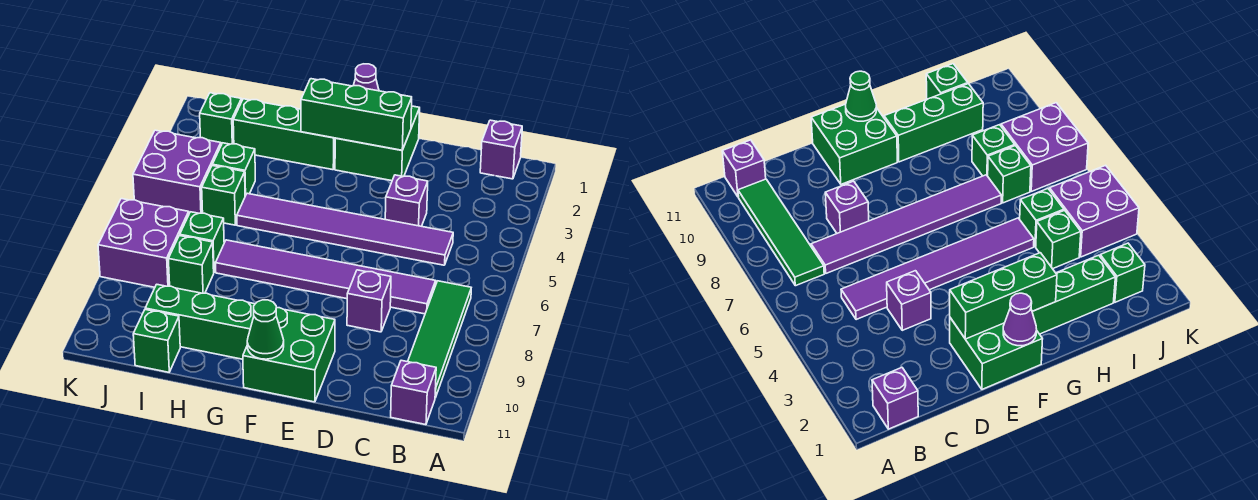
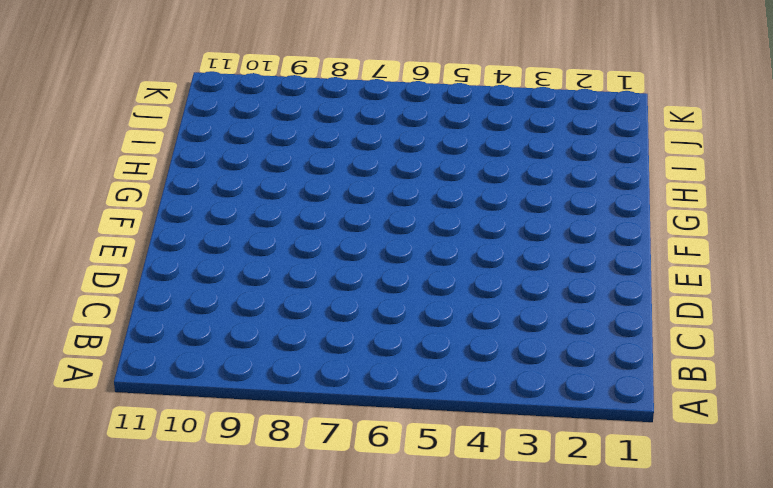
none -> purple 1x1 brick [480,120,522,179]
none -> green 1x4 tile [408,281,471,398]
none -> purple 1x1 brick [391,360,436,425]

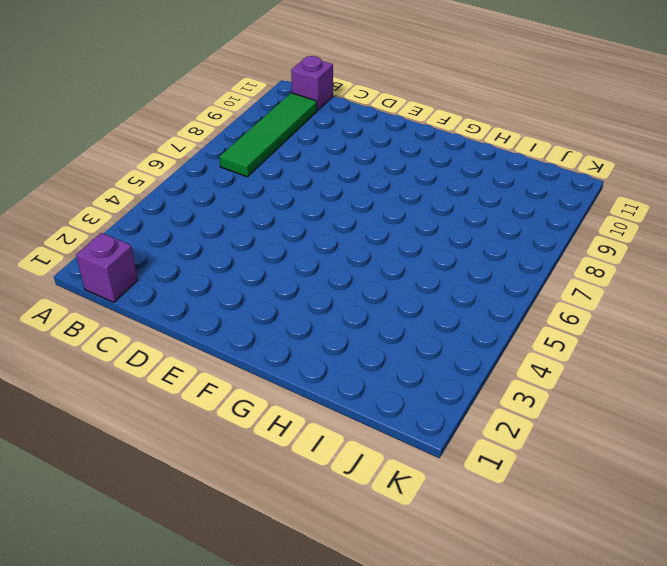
none -> purple 1x6 tile [237,193,453,265]
none -> purple 1x6 tile [216,240,436,314]
none -> purple 1x1 brick [385,175,428,226]

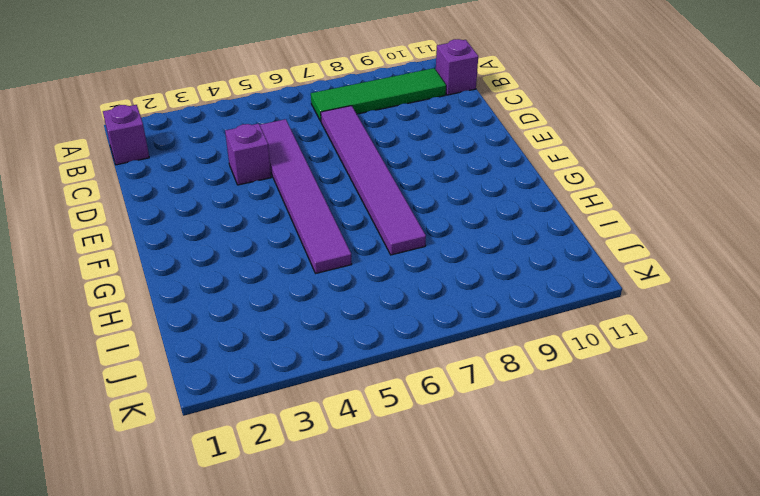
none -> purple 1x1 brick [347,270,391,332]
none -> green 2x2 brick [335,106,420,181]
none -> green 2x2 brick [243,308,335,402]

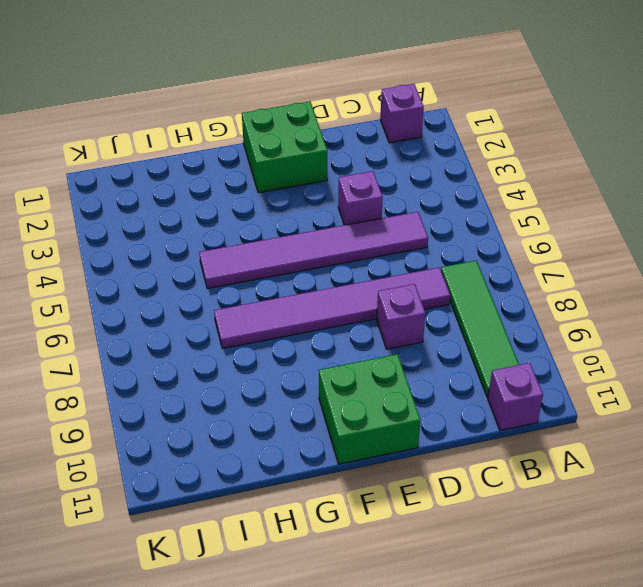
none -> green 1x3 brick [233,99,335,170]
none -> green 1x3 brick [145,284,255,359]
none -> green 1x1 brick [212,143,255,196]

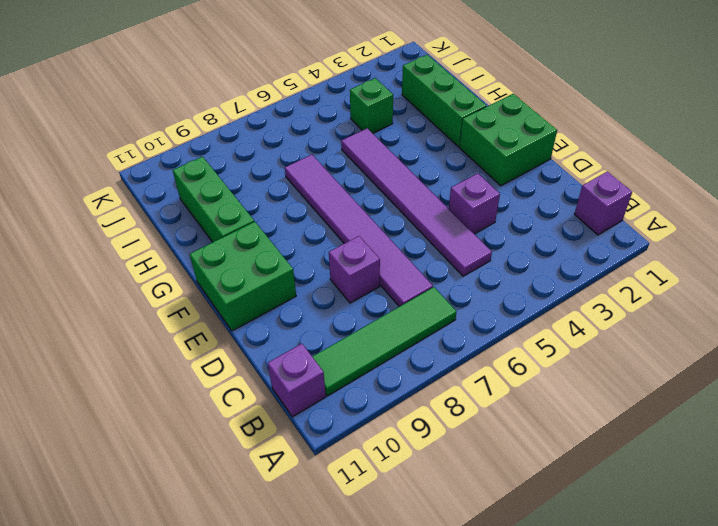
none -> green 1x1 brick [202,166,245,225]
none -> green 1x1 brick [180,212,224,272]
none -> green 1x1 brick [168,236,214,293]

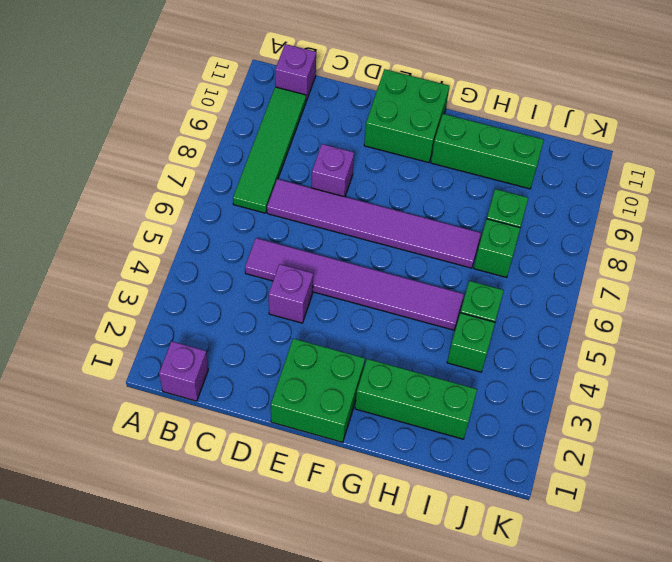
none -> green 1x1 brick [133,310,180,372]
none -> green 1x1 brick [200,93,241,145]
none -> purple 2x2 brick [133,130,221,213]

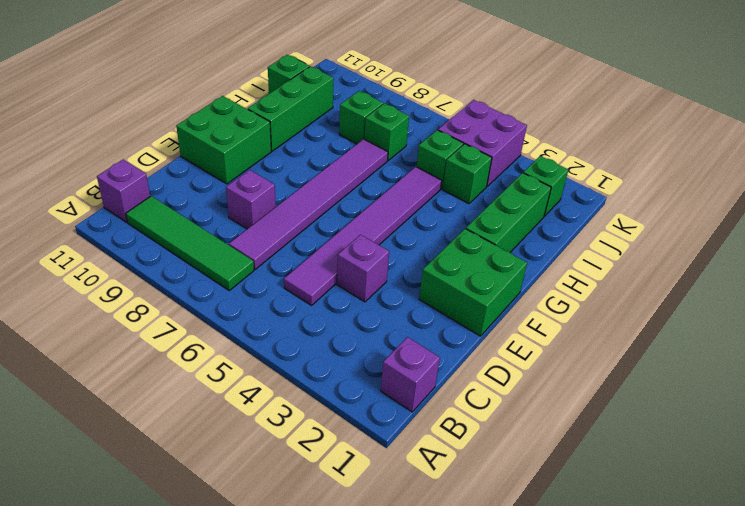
none -> purple 2x2 brick [98,199,189,287]
none -> green 1x3 brick [301,79,412,150]
none -> purple 1x1 cone [353,64,379,91]

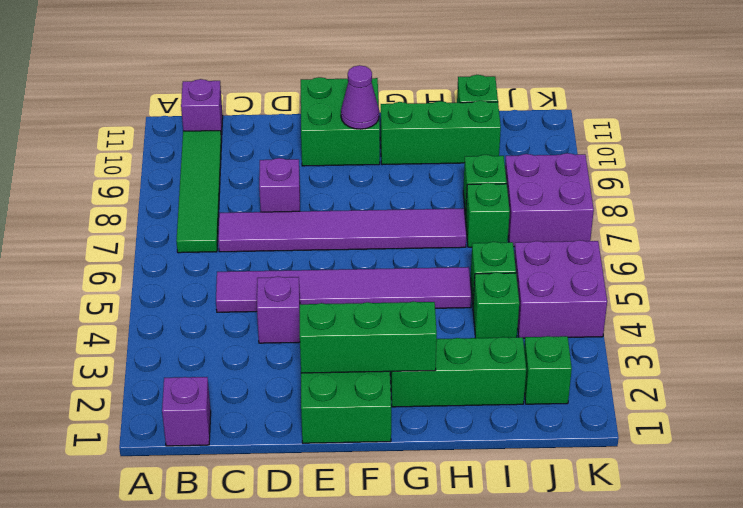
purple 1x1 cone [341,65,379,129] -> purple 1x1 cone moved to [353,64,379,91]
none -> green 1x1 cone [247,300,284,359]

